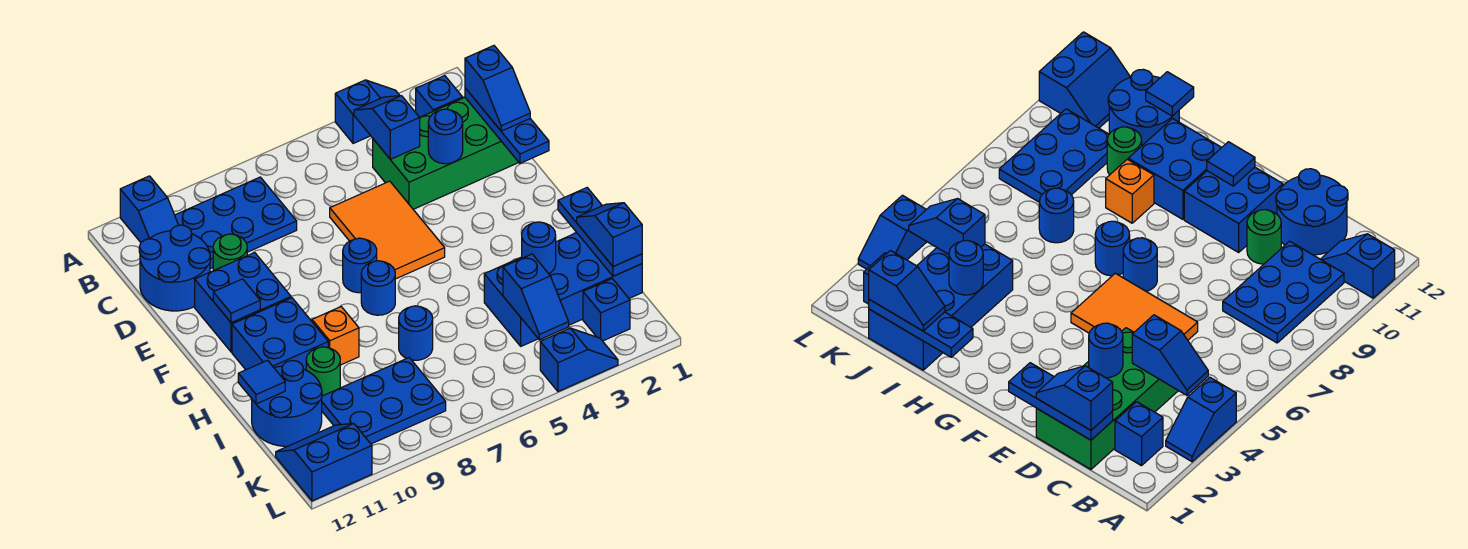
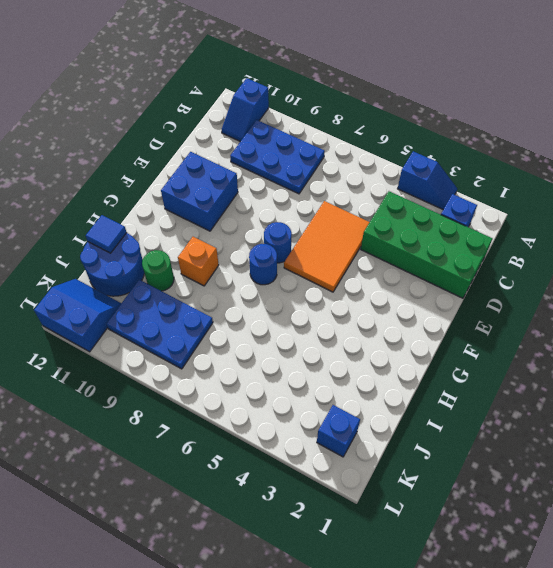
none -> blue 2x2 round brick [139,225,210,311]
none -> green 1x1 round brick [213,234,247,271]
none -> blue 2x2 brick [232,298,328,370]
none -> blue 2x4 brick [484,233,642,346]

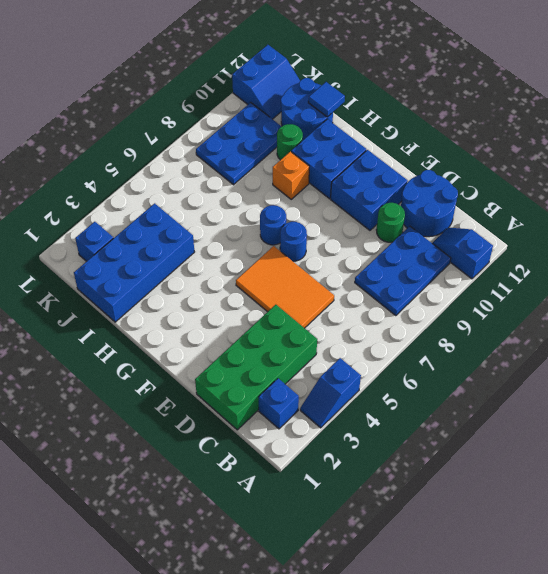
none -> blue 1x1 round brick [399,306,433,360]
none -> blue 1x2 slope [540,328,618,392]
none -> blue 1x2 slope [354,96,420,159]
none -> blue 1x3 plate [465,88,549,163]

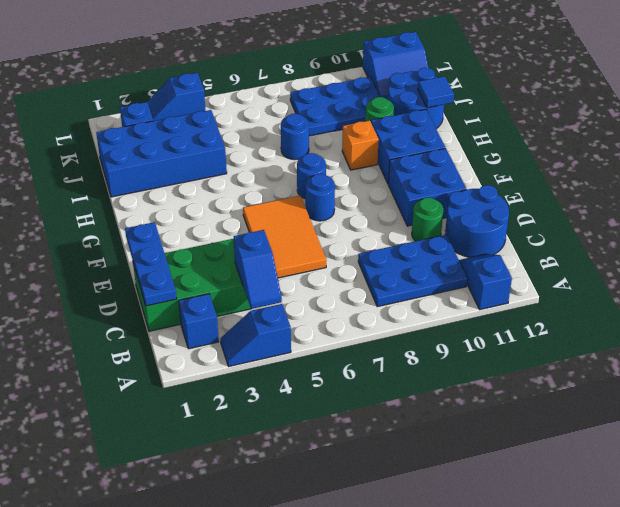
none -> blue 1x1 round brick [428,109,463,164]
none -> blue 1x1 tile [213,279,260,323]
none -> blue 1x3 plate [558,188,642,276]
none -> blue 1x1 round brick [522,222,556,274]

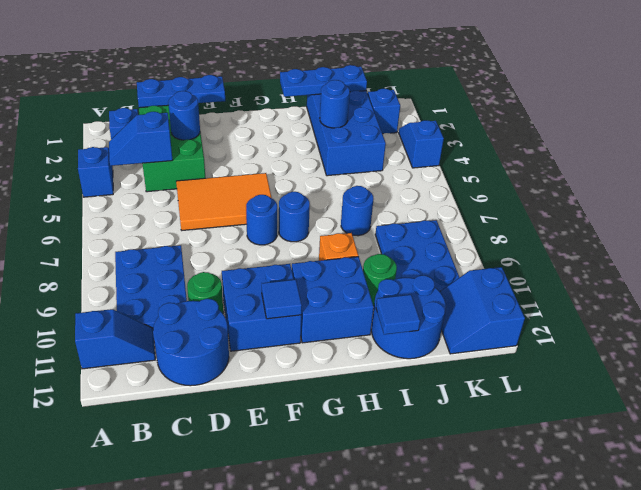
none -> blue 1x2 slope [503,254,569,340]
none -> blue 1x2 slope [465,46,530,131]
none -> blue 1x2 slope [577,203,642,267]

